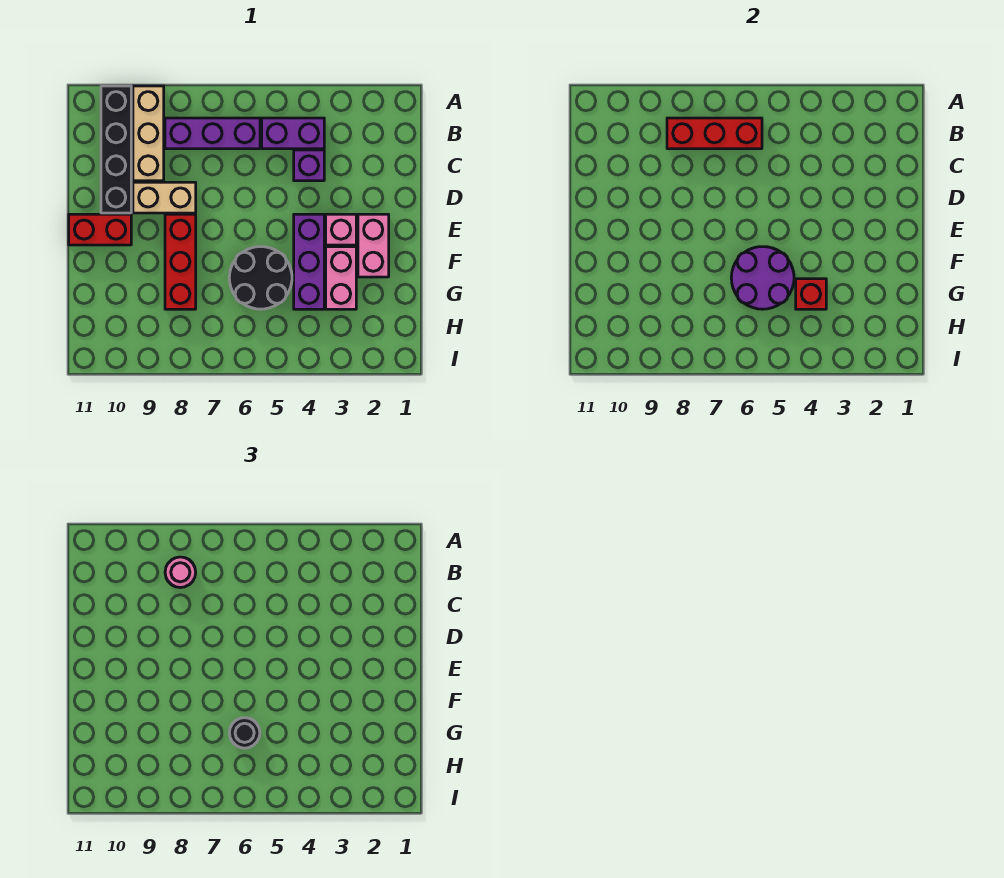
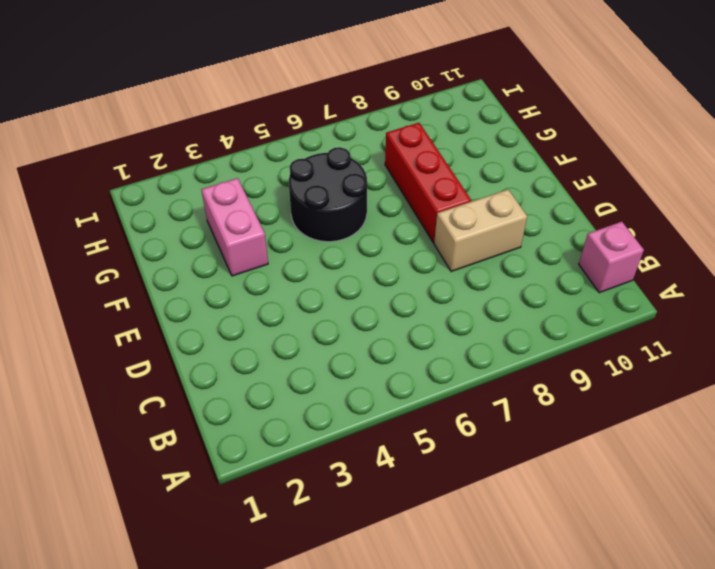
pink 1x1 brick [579,222,644,293] -> pink 1x1 brick moved to [326,214,356,245]
none -> tan 1x3 brick [133,86,164,181]
none -> black 1x4 brick [101,86,131,213]
none -> purple 1x2 brick [262,118,324,149]

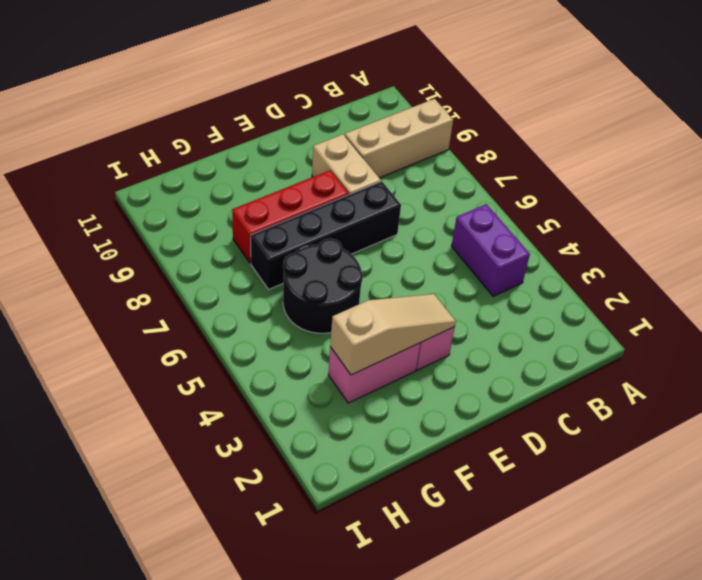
black 1x4 brick [251,181,401,289] -> black 1x4 brick moved to [101,86,131,213]
tan 1x3 slope [330,294,456,375] -> none
none -> purple 1x3 brick [165,118,260,149]
none -> purple 1x1 brick [294,150,324,181]
none -> pink 1x2 brick [358,214,389,277]

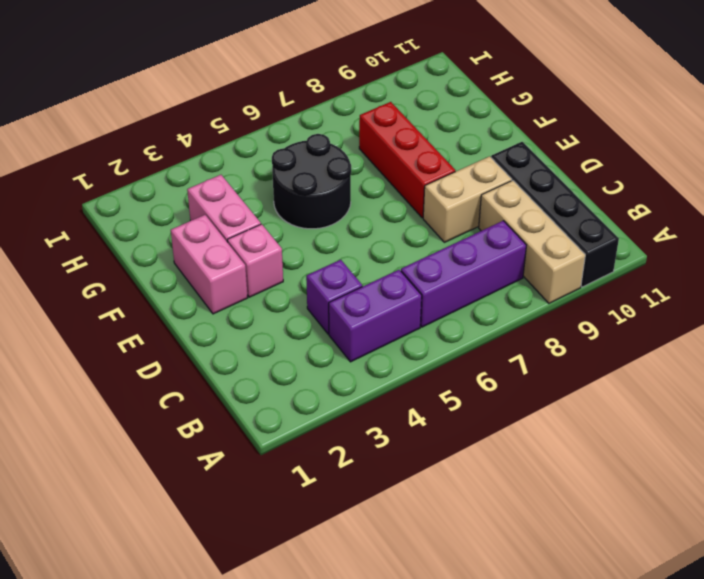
none -> purple 1x3 brick [294,214,324,309]
none -> red 1x2 brick [69,214,131,245]
none -> red 1x3 brick [667,118,762,149]

